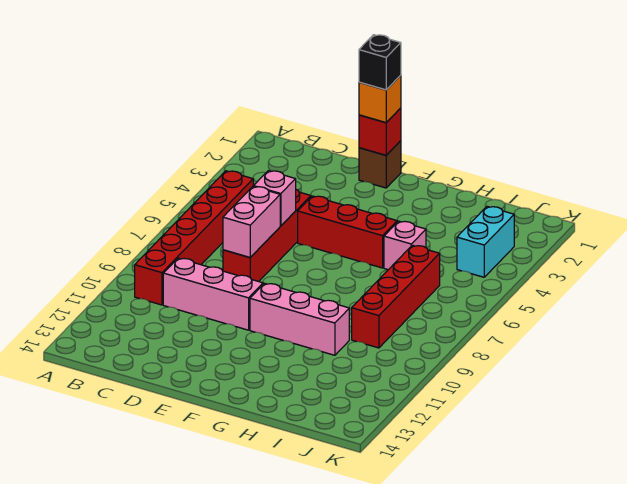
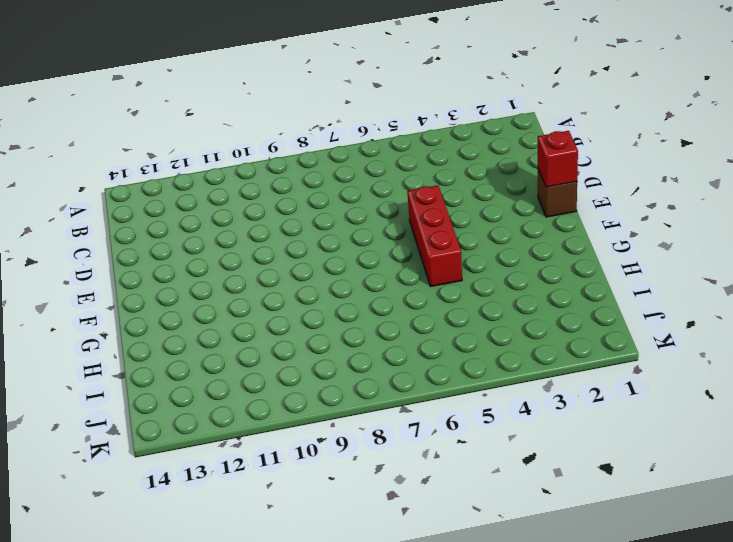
none -> red 1x6 brick [135,171,253,305]
none -> pink 1x3 brick [163,258,263,330]
none -> red 1x4 brick [223,190,311,282]

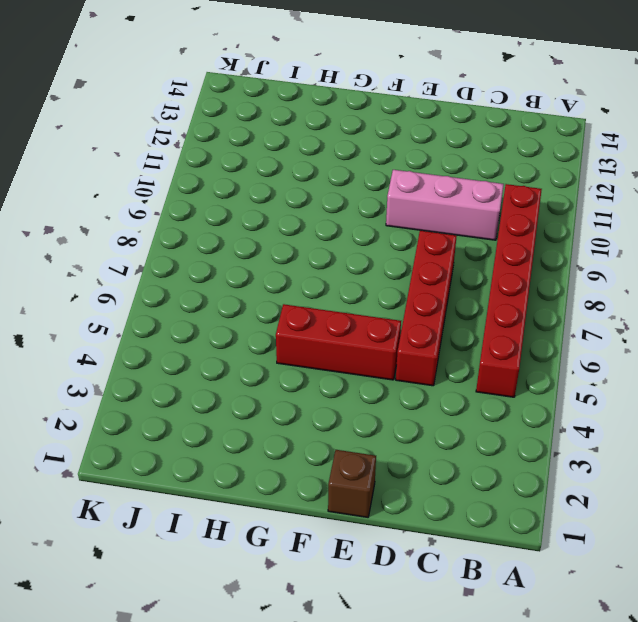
none -> pink 1x3 brick [250,283,349,355]
none -> pink 1x1 brick [384,221,426,270]
none -> red 1x4 brick [352,245,440,348]

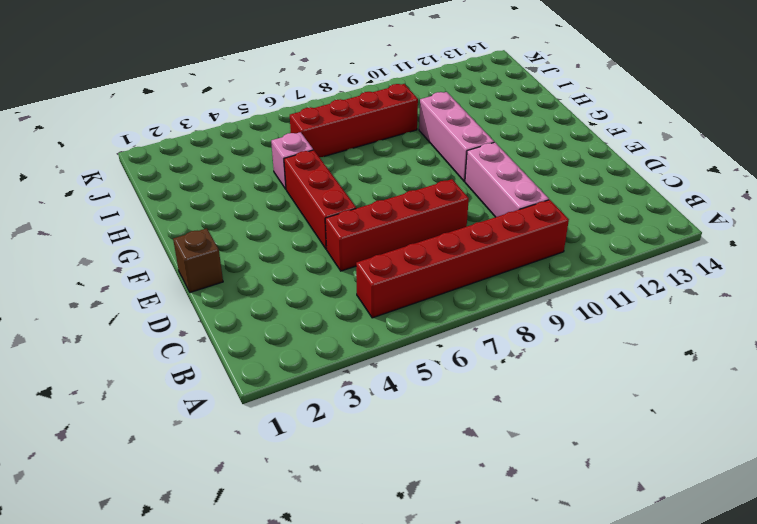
none -> cyan 1x2 brick [457,206,514,277]
none -> pink 1x1 brick [254,171,296,226]
none -> pink 1x2 brick [223,186,280,257]

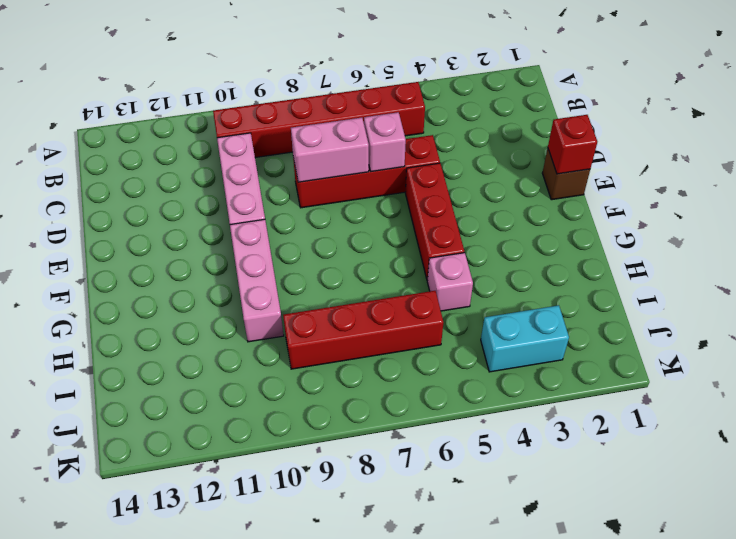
none -> orange 1x1 brick [359,75,401,123]
none -> black 1x1 brick [359,35,401,90]

